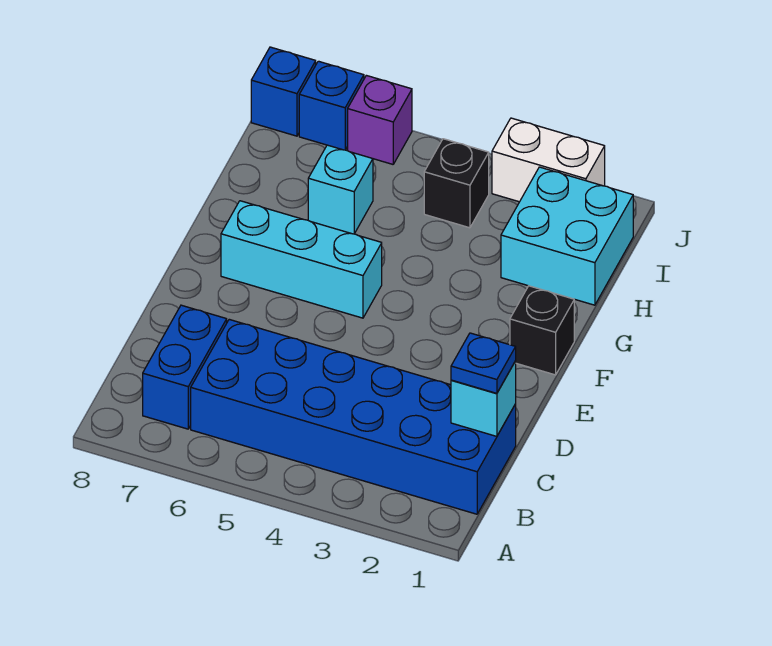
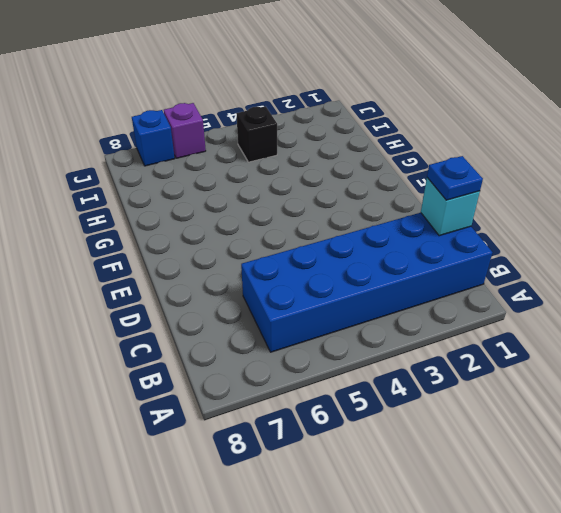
none -> blue 1x2 brick [143,305,227,429]
none -> black 1x1 brick [510,286,574,375]
none -> cyan 1x3 brick [221,201,382,318]

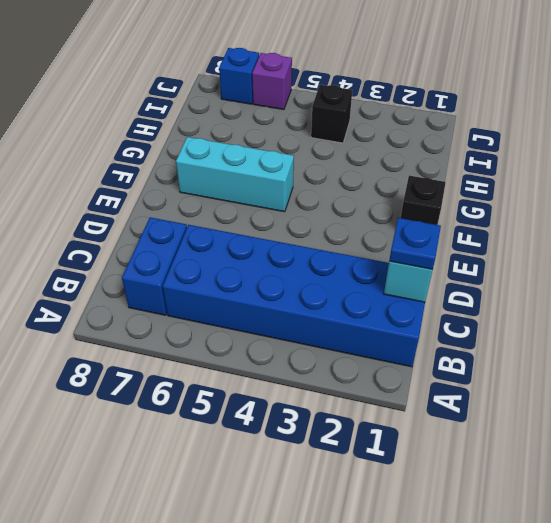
none -> cyan 2x2 brick [501,167,633,305]
none -> cyan 1x1 brick [308,145,373,234]
none -> white 1x2 brick [492,118,605,202]

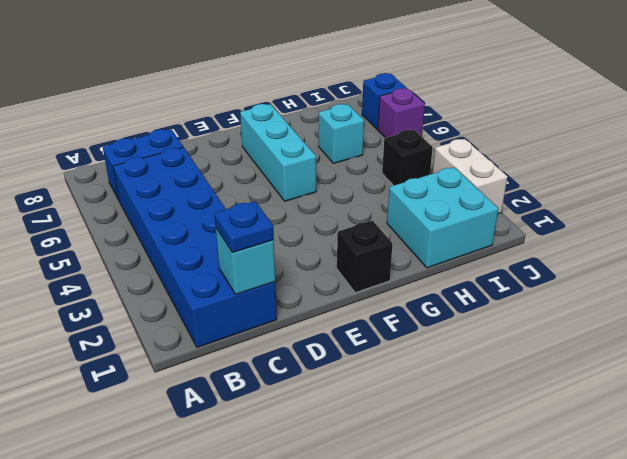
none -> blue 1x1 brick [251,47,316,136]

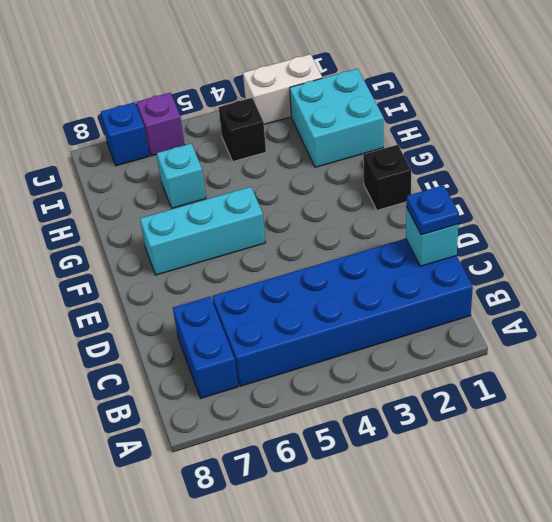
none -> blue 1x1 brick [251,47,316,136]

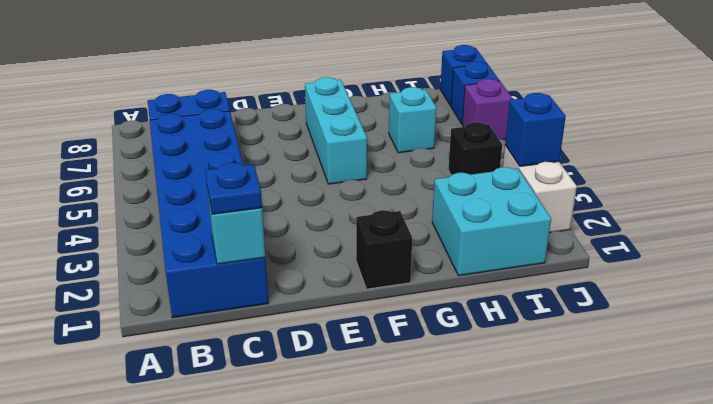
blue 1x1 brick [505,93,566,166] -> none

